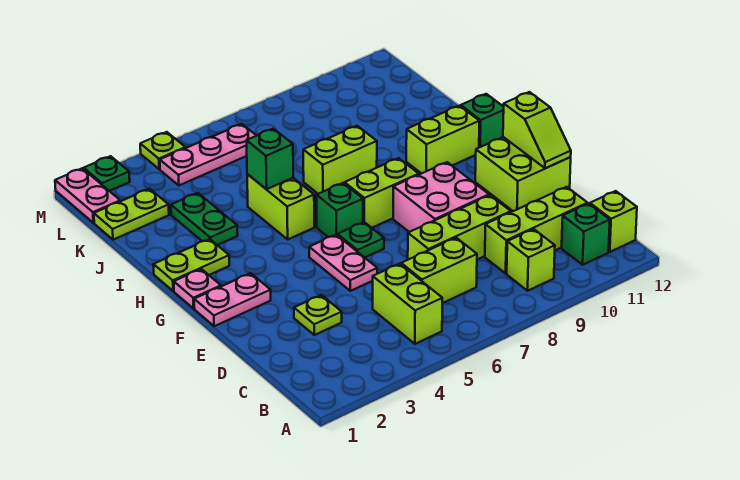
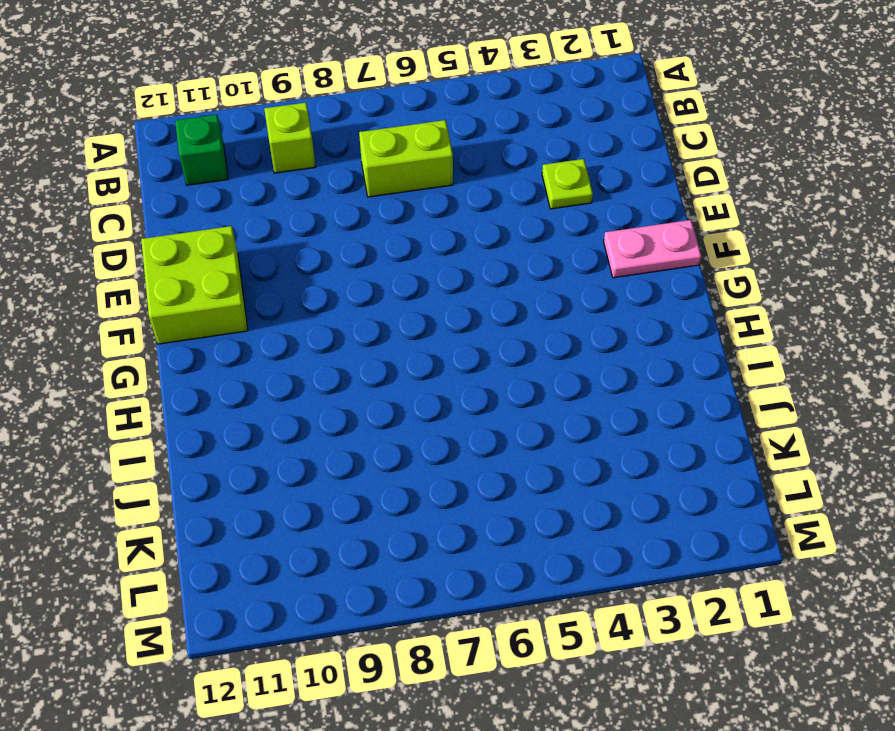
none -> lime 1x2 brick [373,264,442,344]
none -> lime 1x1 brick [590,191,637,252]
none -> lime 1x3 brick [485,187,588,273]

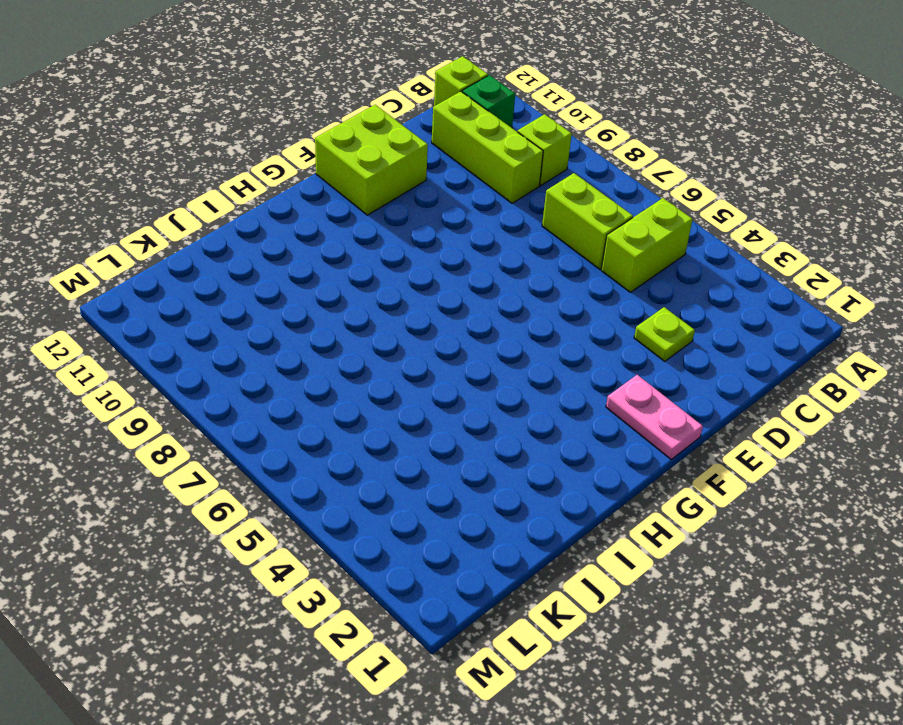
none -> lime 1x3 brick [408,195,511,260]
none -> pink 1x2 plate [309,235,377,291]
none -> pink 2x2 brick [393,162,489,232]

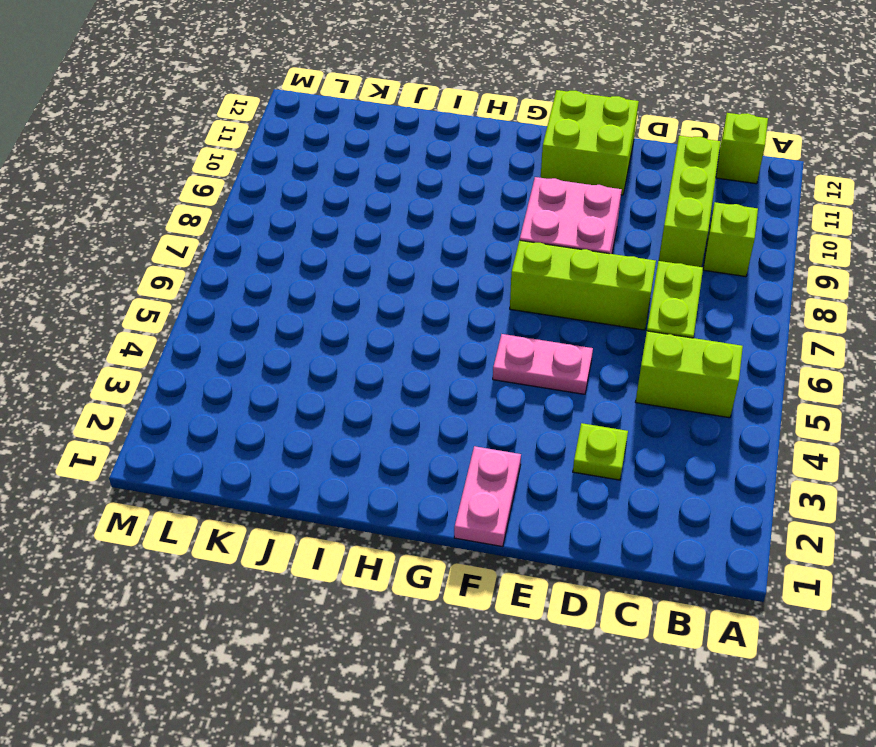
lime 1x3 brick [510,240,656,330] -> lime 1x3 brick turned to [408,195,511,260]
none -> green 1x1 brick [562,204,610,265]
none -> green 1x1 plate [337,222,384,258]
none -> pink 1x1 plate [174,269,221,308]

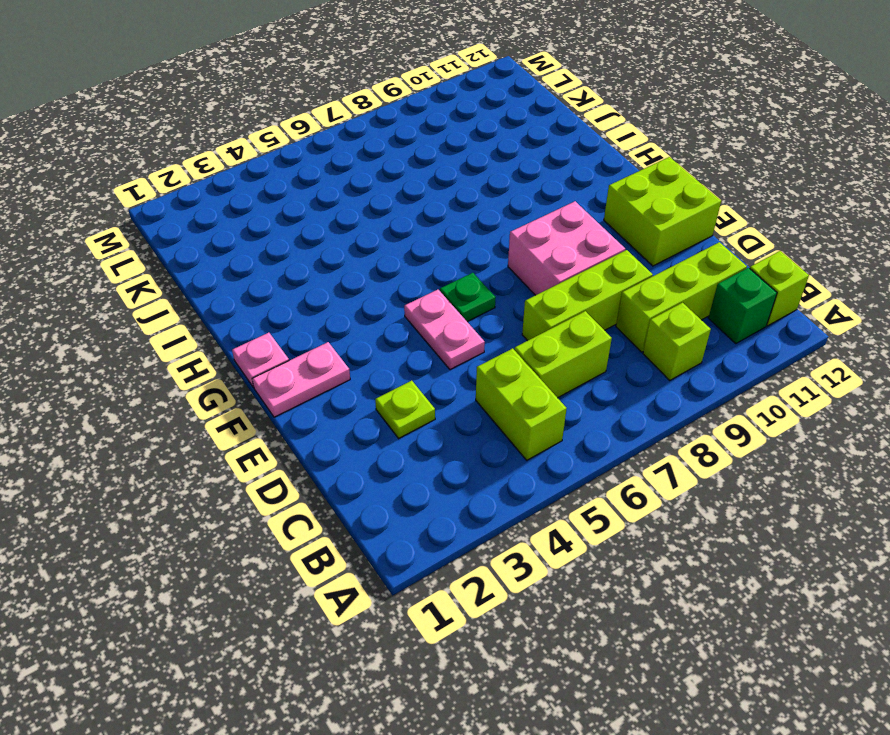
none -> green 1x1 brick [316,183,363,237]
none -> lime 1x2 brick [345,158,419,228]
none -> lime 1x2 plate [153,239,229,291]

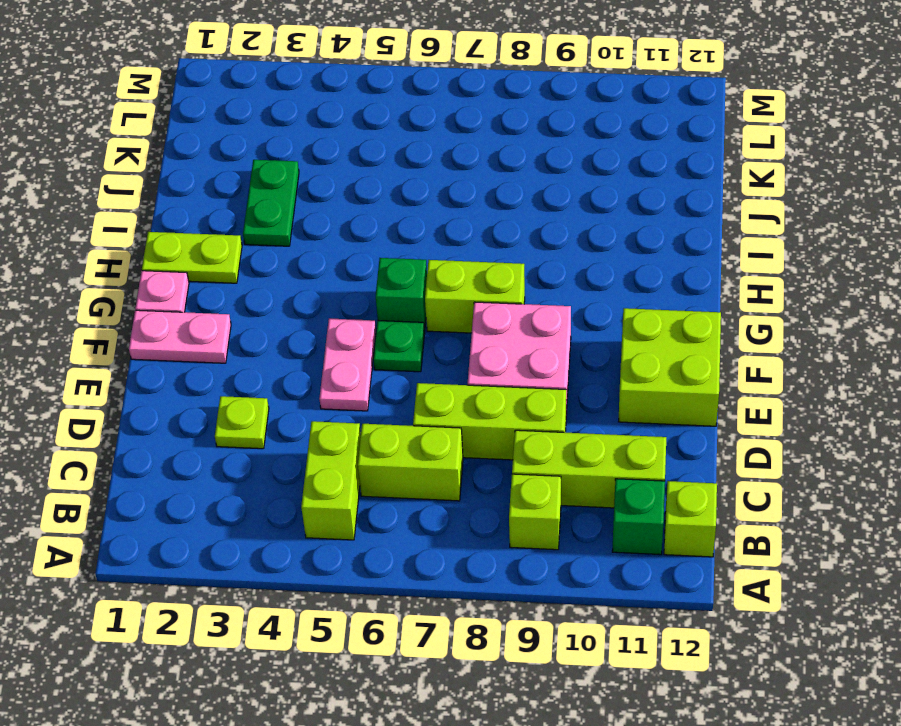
none -> lime 1x2 brick [247,174,314,239]
none -> lime 1x2 brick [406,106,479,174]
none -> green 1x1 brick [461,94,504,148]

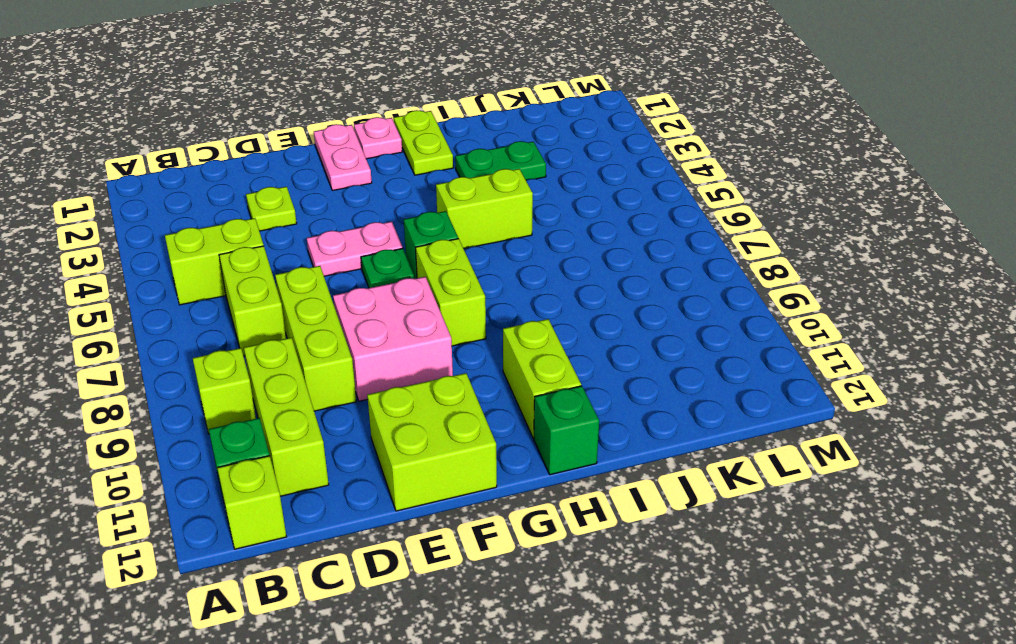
none -> lime 1x2 brick [303,126,377,194]
none -> lime 1x2 plate [94,189,169,240]
none -> pink 1x2 plate [55,168,120,223]

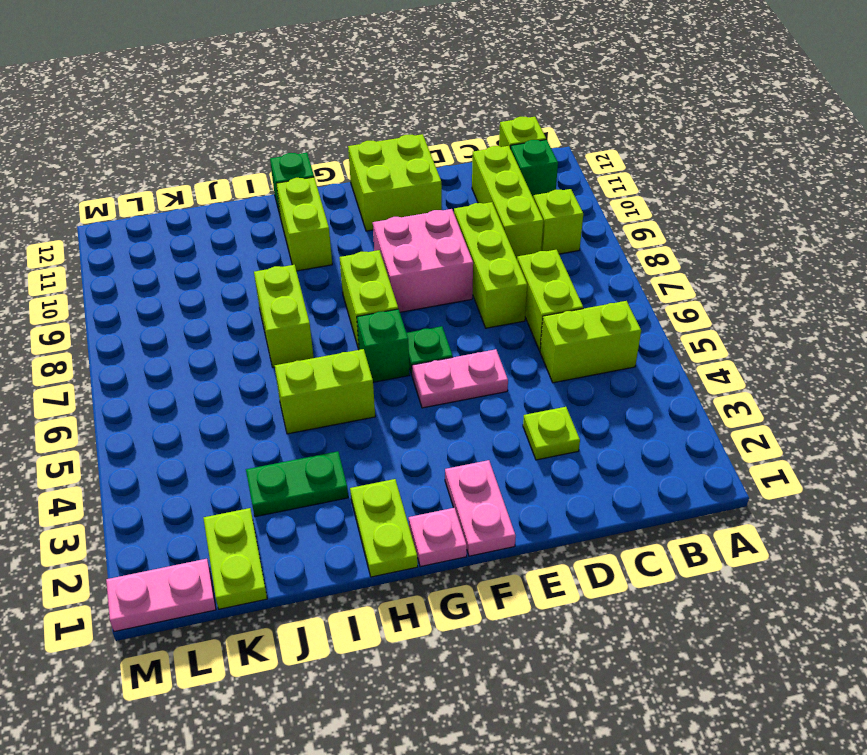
none -> pink 1x3 plate [160,124,256,185]
none -> green 1x1 plate [84,156,130,191]
none -> lime 1x1 plate [140,132,186,169]

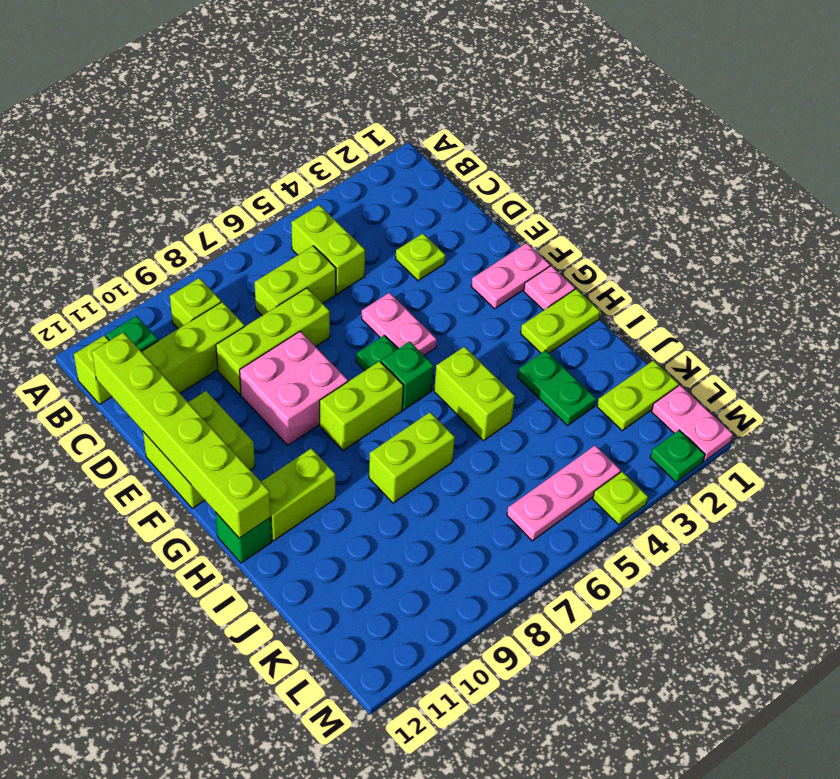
lime 1x6 brick [92,332,271,538] -> lime 1x2 slope [503,92,571,168]
none -> green 1x1 brick [246,129,293,189]

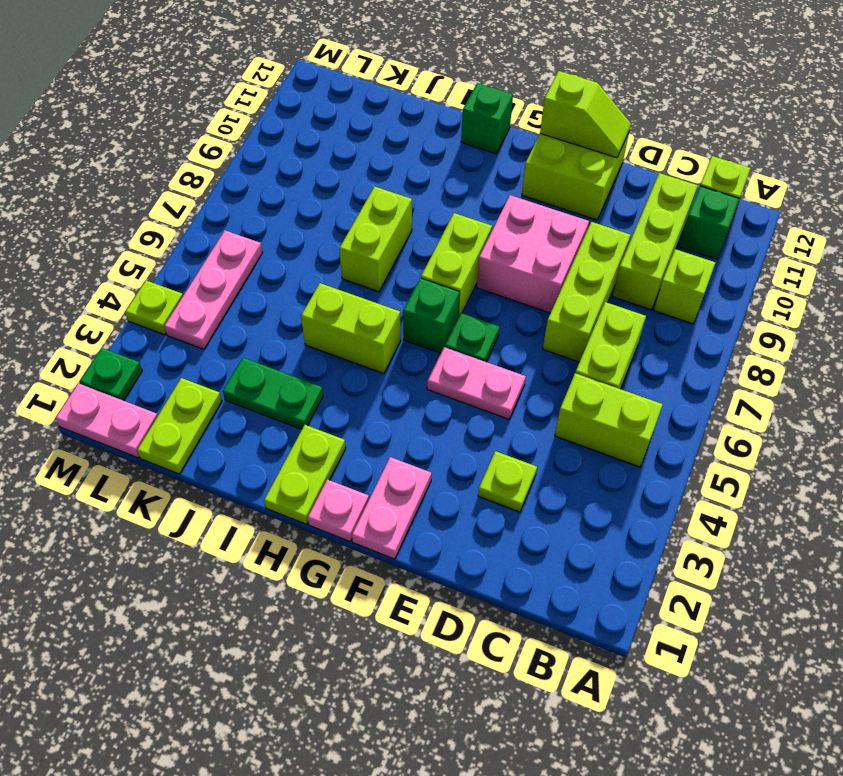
none -> lime 1x2 brick [406,106,479,174]
none -> green 1x1 brick [246,129,293,189]

